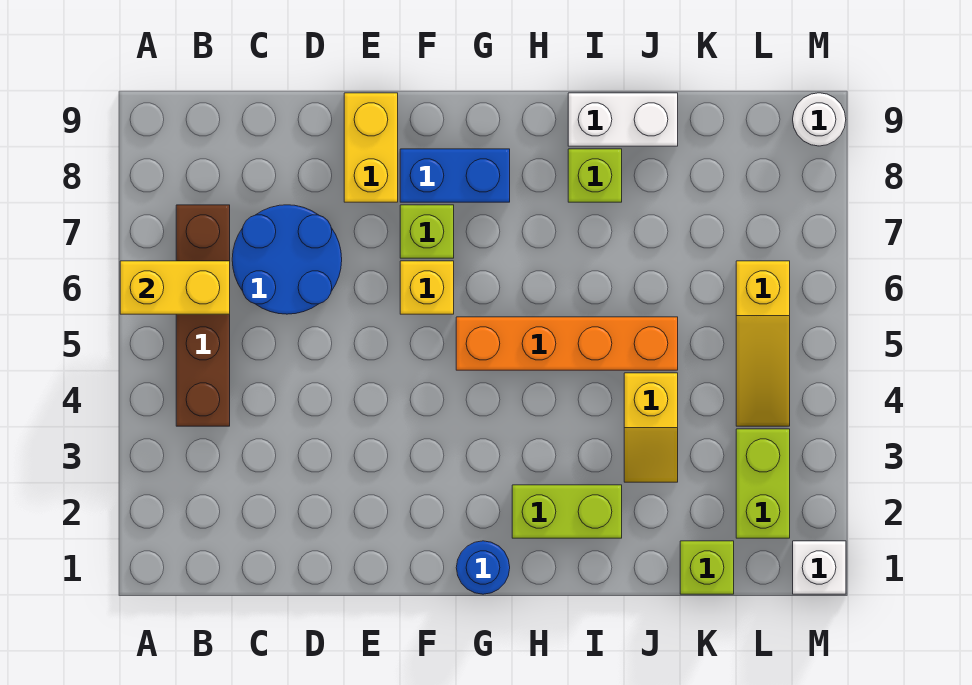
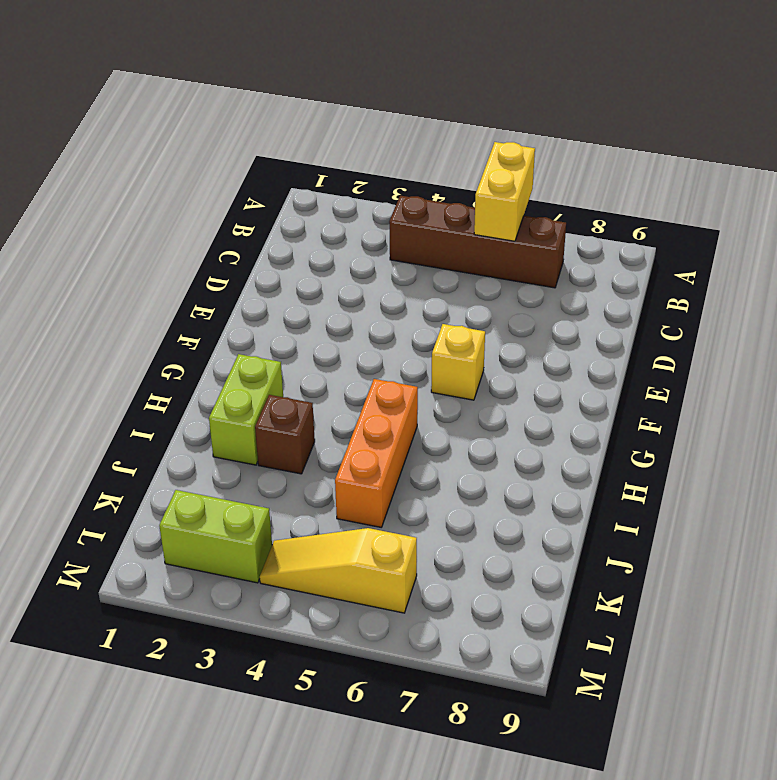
orange 1x3 brick [335,379,418,527] -> orange 1x4 brick [456,317,678,370]
brown 1x1 brick [255,395,315,474] -> none
none -> blue 2x2 round brick [232,205,342,314]
none -> yellow 1x2 brick [344,93,398,202]
none -> lime 1x1 brick [400,205,454,258]

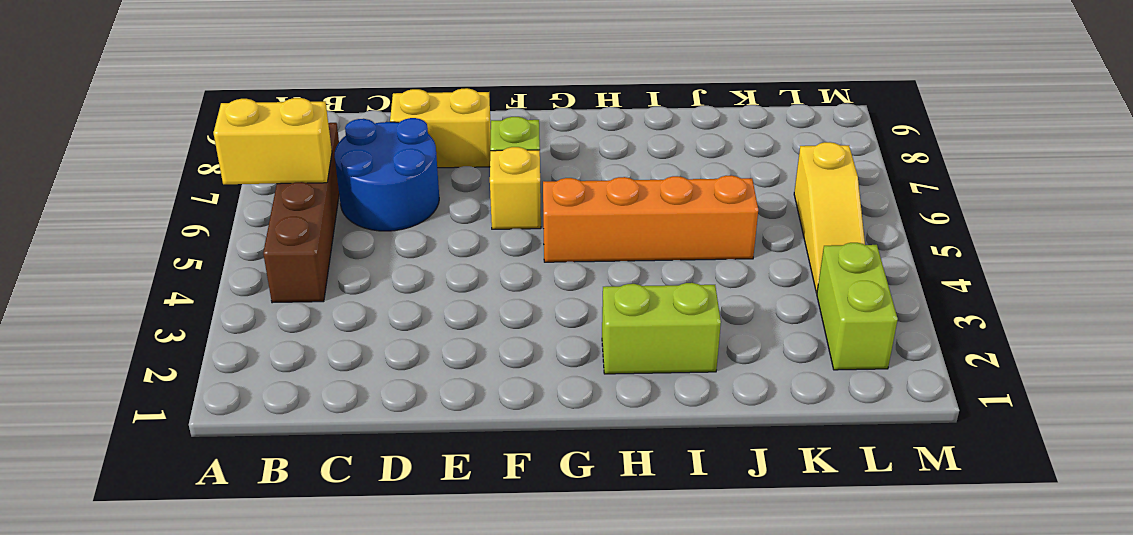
yellow 1x2 brick [390,88,491,168] -> yellow 1x2 brick turned to [344,93,398,202]
none -> blue 1x2 brick [400,149,510,202]
none -> blue 1x1 round brick [456,541,510,594]
none -> lime 1x1 brick [568,149,622,202]

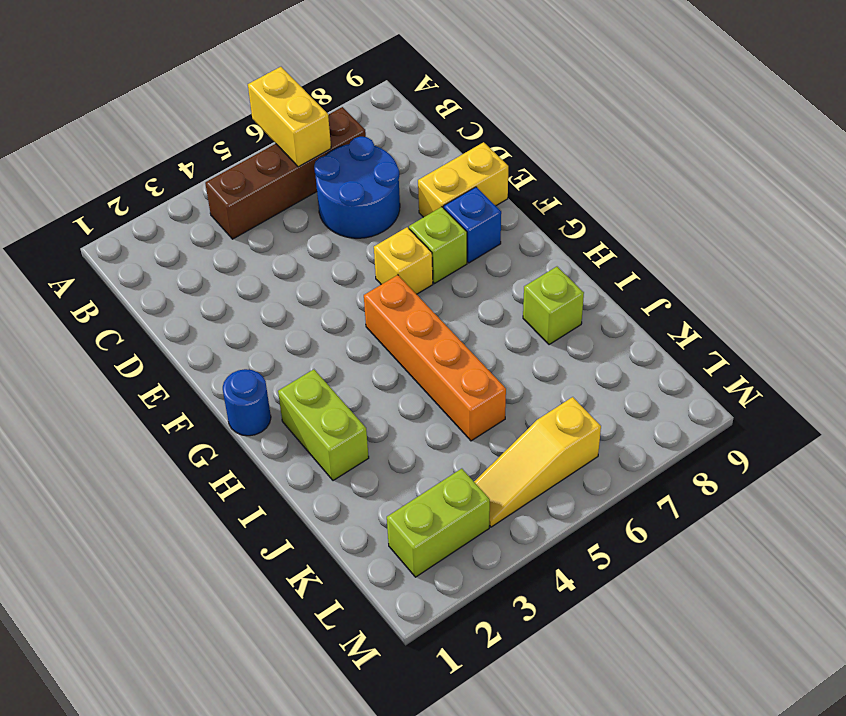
blue 1x1 brick [444,187,501,263] -> blue 1x2 brick [400,149,510,202]
none -> white 1x2 brick [568,93,678,146]
none -> yellow 1x2 slope [624,373,678,482]
none -> lime 1x1 brick [680,541,734,594]

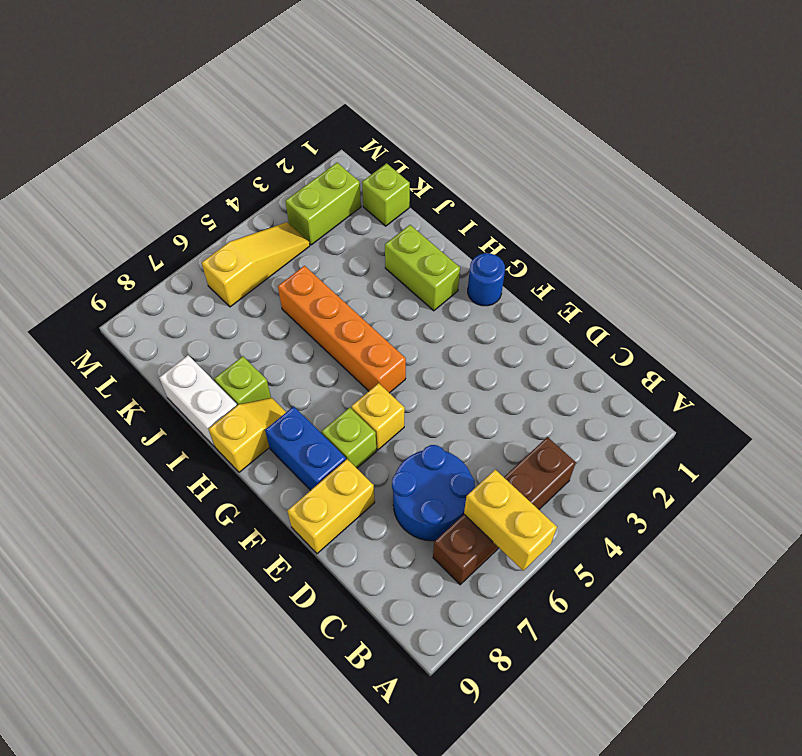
yellow 1x2 slope [209,398,286,472] -> yellow 1x2 slope moved to [624,373,678,482]
none -> white 1x1 brick [793,541,846,594]
none -> white 1x1 round brick [793,93,846,146]

